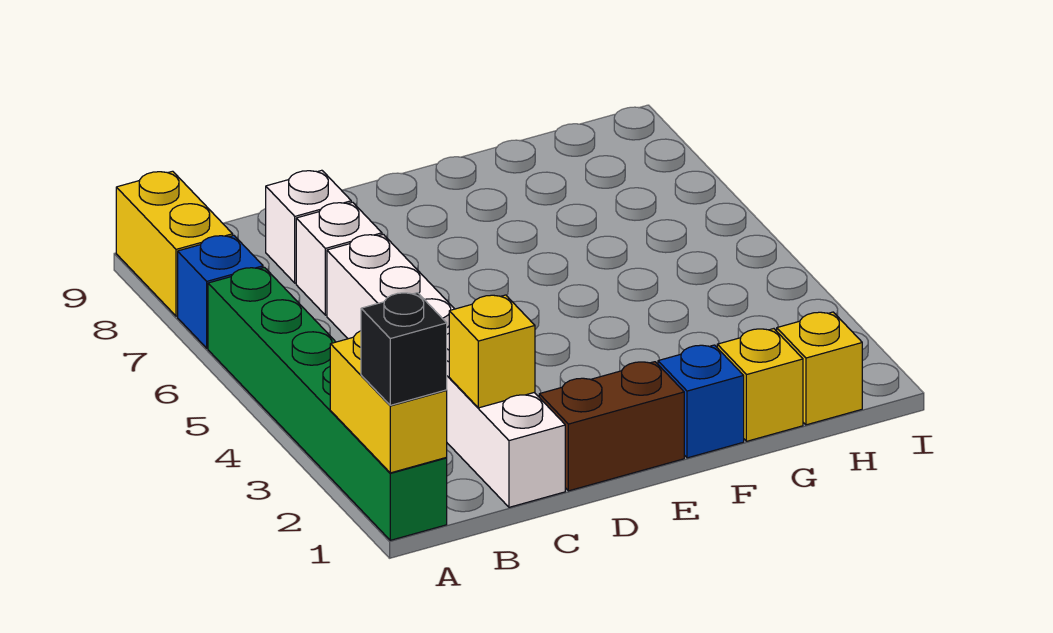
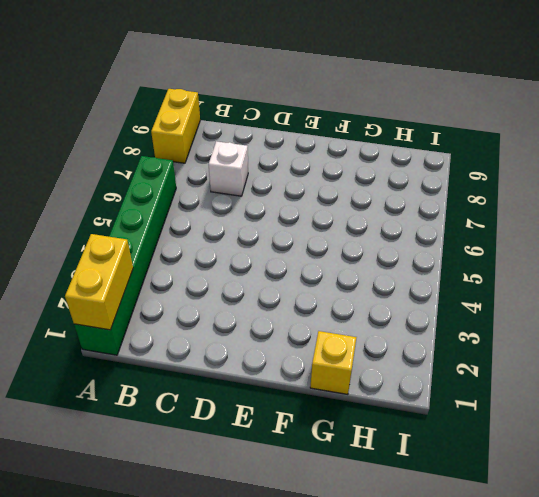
none -> blue 1x1 brick [178,235,263,348]
none -> white 1x6 brick [327,234,565,507]
none -> white 1x1 brick [266,170,351,283]

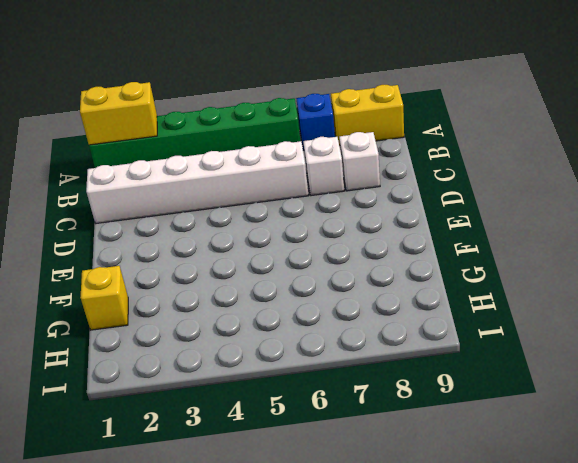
none -> brown 1x2 brick [539,362,684,491]
none -> blue 1x1 brick [658,345,744,458]
none -> yellow 1x1 brick [777,312,862,425]

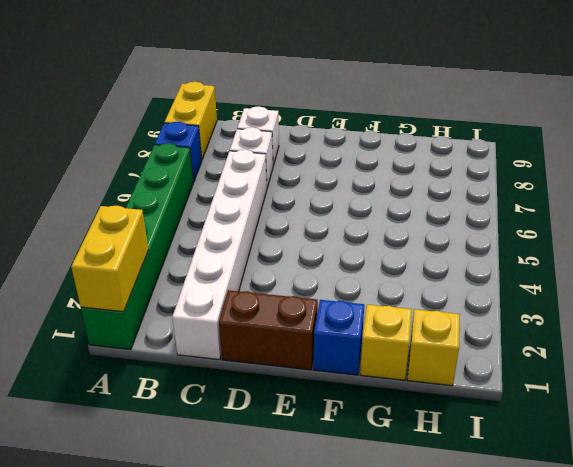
none -> yellow 1x1 brick [449,295,535,408]
none -> black 1x1 brick [361,293,447,405]

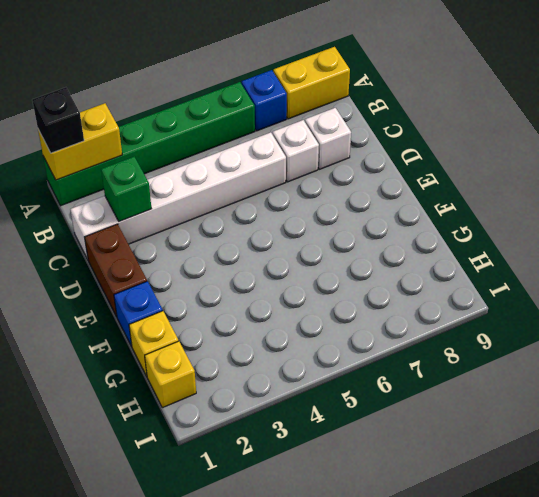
green 1x1 brick [101,157,152,221] -> yellow 1x1 brick [449,295,535,408]

